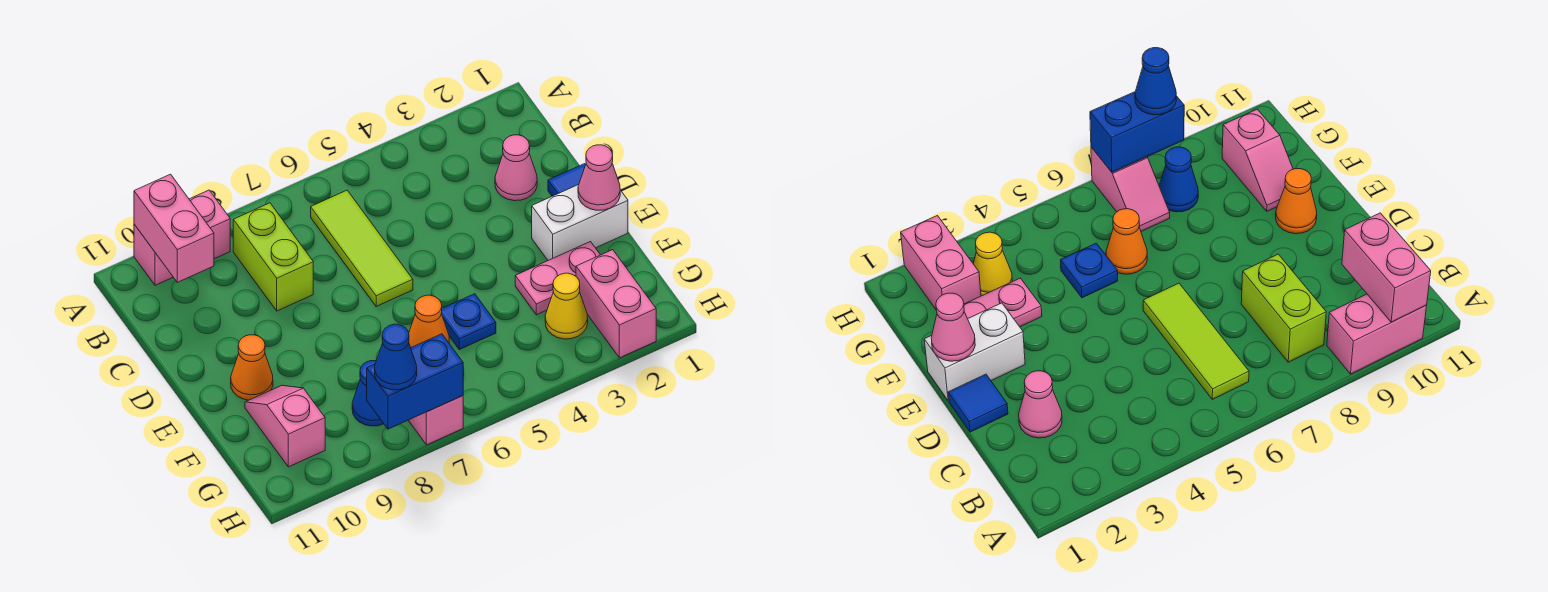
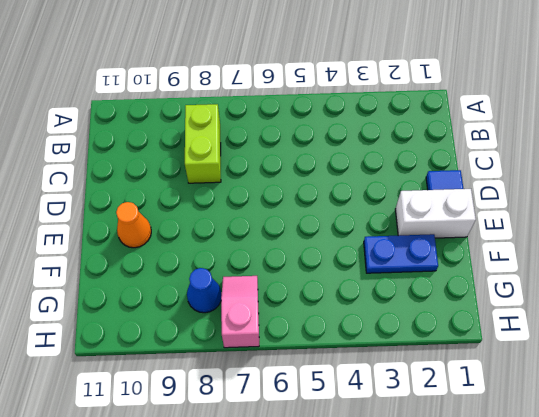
blue 1x2 plate [364,234,438,273] -> pink 1x2 plate [515,242,600,315]
none -> pink 1x2 brick [134,190,230,285]
none -> lime 1x3 tile [311,190,413,306]
none -> pink 1x1 cone [495,135,537,201]

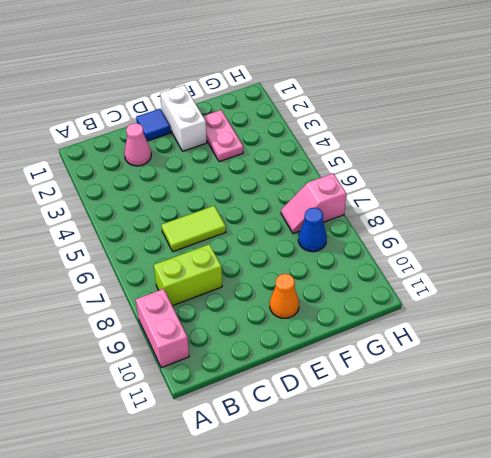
lime 1x2 tile [161,206,226,252] -> lime 1x3 tile [311,190,413,306]
none -> blue 1x1 plate [441,294,496,349]
none -> orange 1x1 cone [409,295,449,348]
none -> pink 1x2 slope [245,385,325,467]

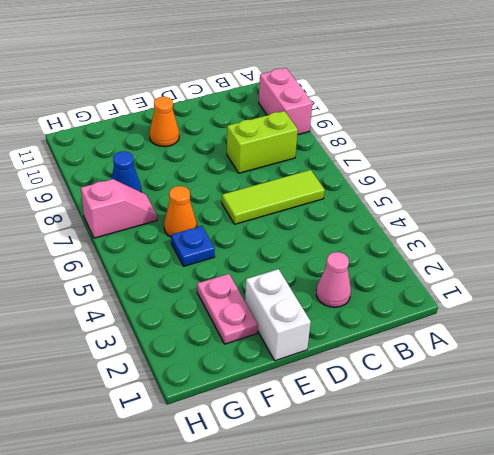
none -> blue 1x1 tile [548,164,586,196]
none -> pink 1x2 slope [245,385,325,467]
none -> pink 1x2 brick [576,250,656,358]

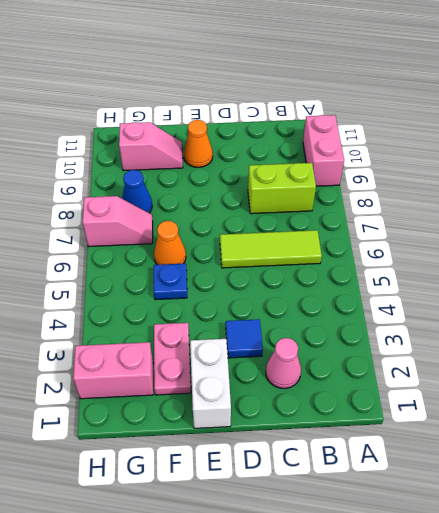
blue 1x1 tile [226,319,263,358] -> blue 1x1 tile moved to [548,164,586,196]
none -> yellow 1x1 cone [545,273,588,339]
none -> pink 1x2 brick [134,174,214,282]
none -> pink 1x1 cone [578,145,620,210]

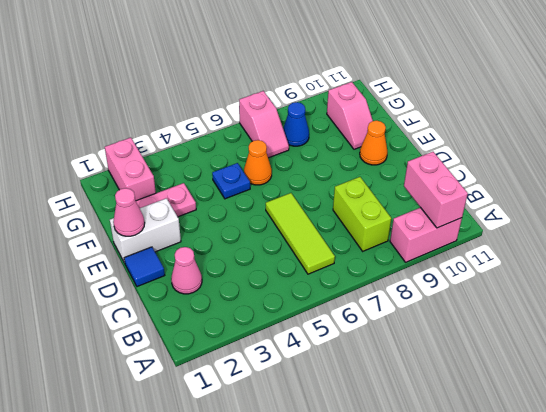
none -> yellow 1x1 cone [545,273,588,339]
none -> blue 1x2 brick [367,334,463,429]
none -> blue 1x1 cone [375,324,417,390]

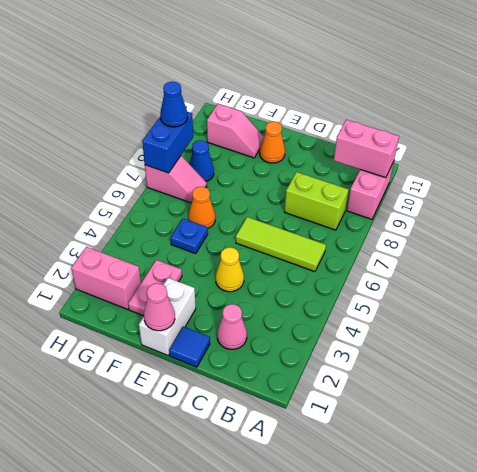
yellow 1x1 cone [216,247,244,292] -> yellow 1x1 cone moved to [545,273,588,339]

